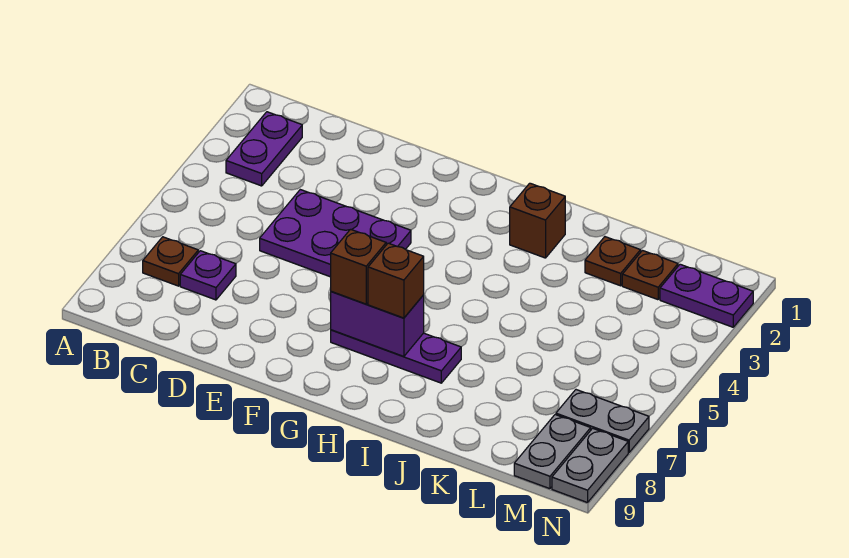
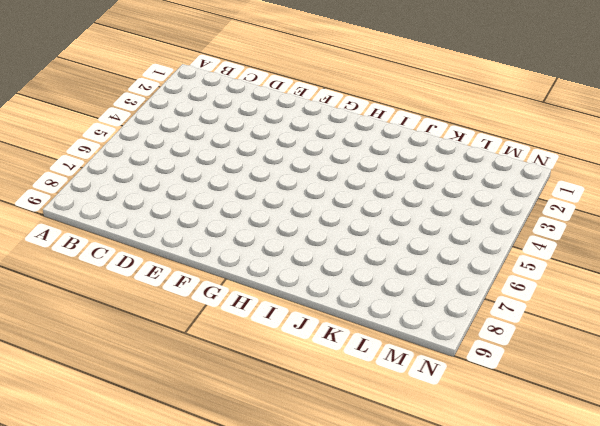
none -> purple 1x2 plate [226,112,302,186]
none -> brown 1x1 plate [143,237,198,286]
none -> purple 1x1 plate [180,251,236,300]

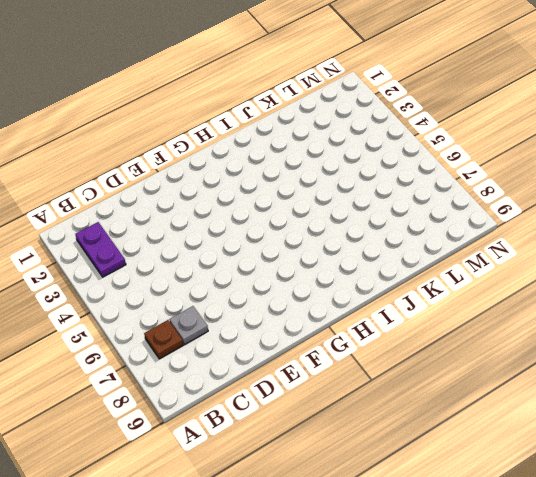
grey 1x1 plate [170,306,208,344] -> purple 1x1 plate [180,251,236,300]
none -> purple 2x3 plate [260,190,411,277]
none -> purple 1x3 plate [331,330,461,383]
none -> brown 1x1 brick [510,183,565,258]

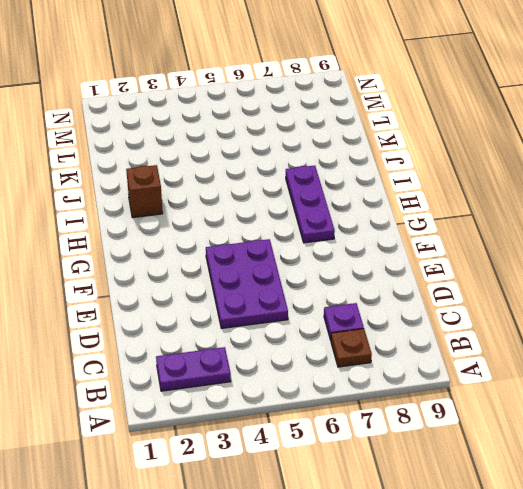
none -> brown 1x1 plate [585,237,641,286]
none -> brown 1x1 plate [622,251,678,300]
none -> purple 1x2 plate [660,264,753,327]

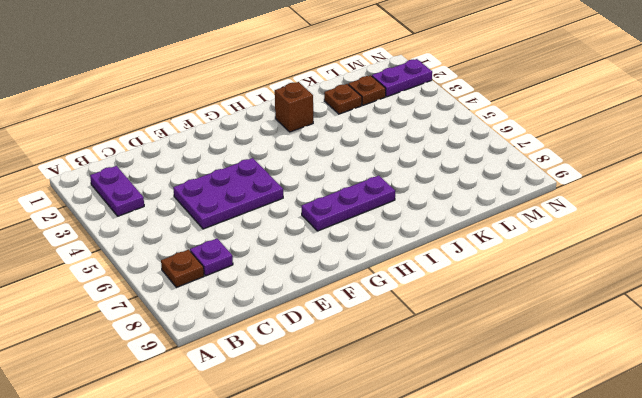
none -> grey 1x2 plate [556,390,649,452]
none -> grey 1x2 plate [514,415,591,489]
none -> grey 1x2 plate [552,428,628,503]

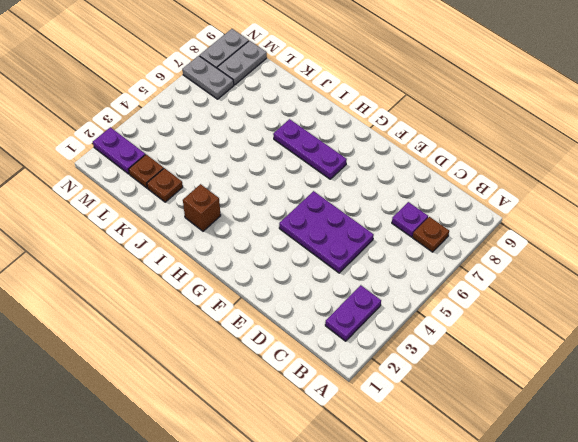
none -> purple 1x2 brick [331,291,424,356]
none -> brown 1x1 brick [331,229,386,304]
none -> brown 1x1 brick [368,243,424,318]

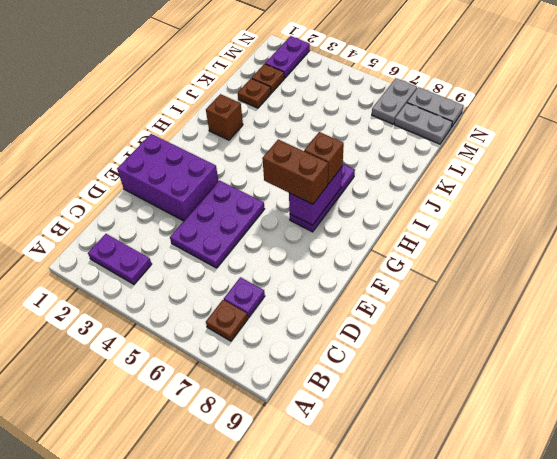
purple 2x3 brick [117,134,218,221] -> none
brown 1x2 brick [262,140,328,204] -> brown 1x1 brick [331,229,386,304]

